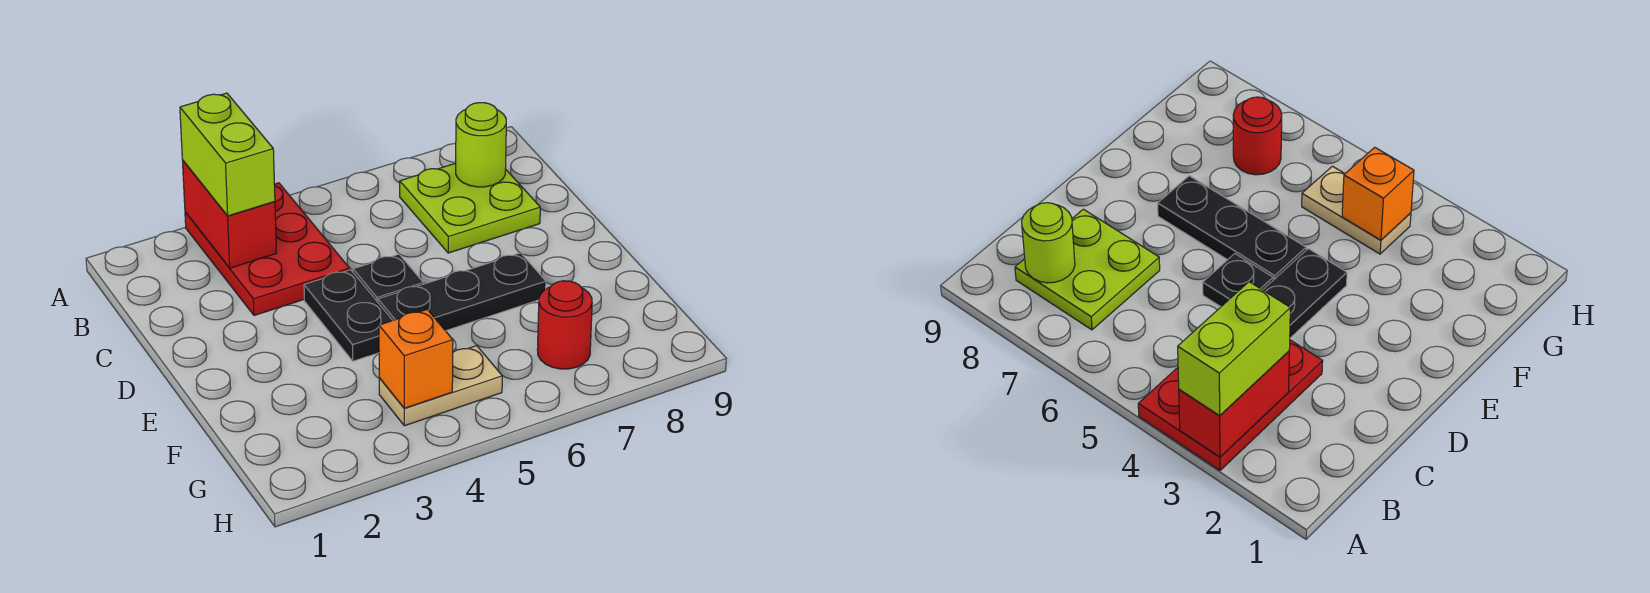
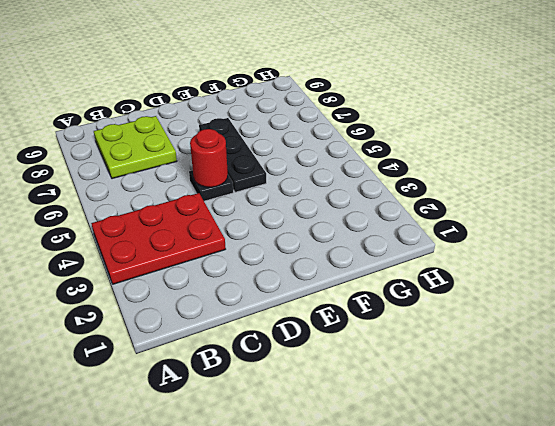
red 1x1 round brick [190,129,228,187] -> red 1x1 round brick moved to [537,281,592,369]
none -> black 1x2 plate [304,270,393,361]
none -> tan 1x2 plate [379,346,502,426]

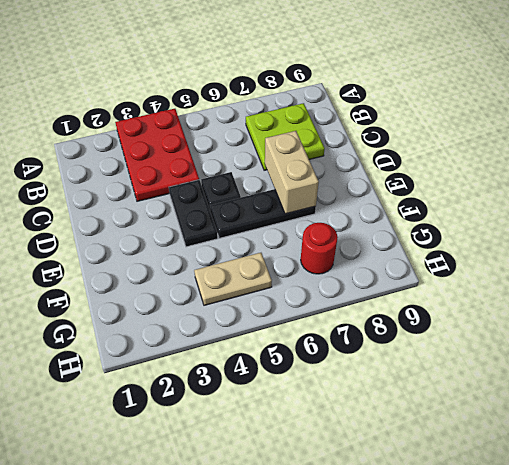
tan 1x2 brick [265,131,319,214] -> none
none -> red 1x2 brick [182,160,276,268]
none -> lime 1x1 round brick [456,103,506,187]

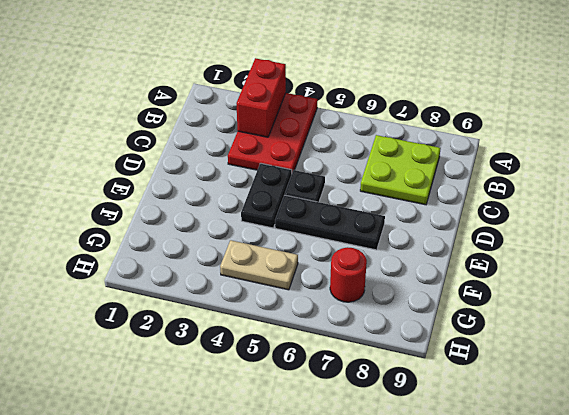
none -> lime 1x1 round brick [456,103,506,187]
none -> orange 1x1 brick [379,310,453,408]

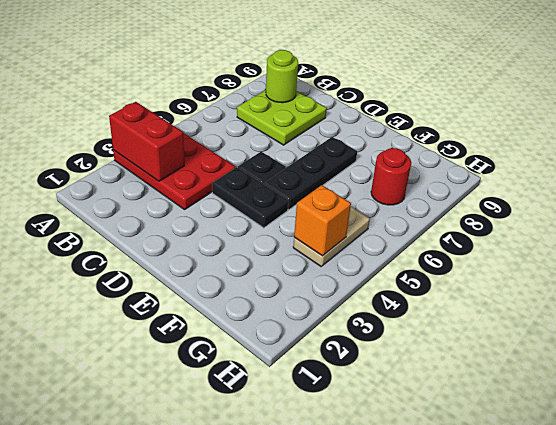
none -> lime 1x2 brick [180,93,275,216]

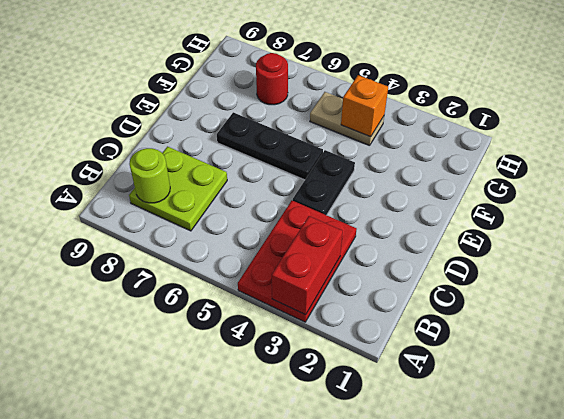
none -> black 1x1 plate [353,254,423,302]
none -> lime 1x2 brick [180,93,275,216]

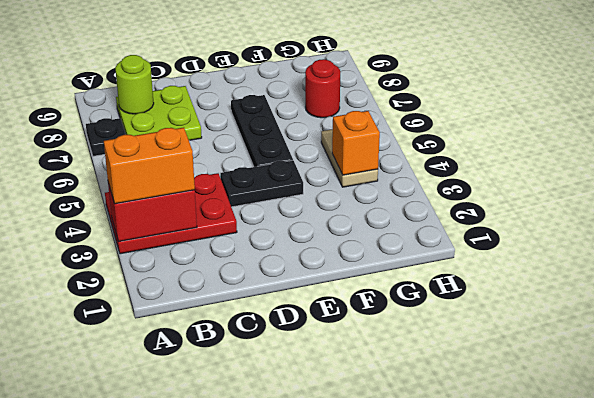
orange 1x2 brick [104,128,195,204] -> lime 1x2 brick [180,93,275,216]
black 1x1 plate [86,118,126,156] -> black 1x1 plate moved to [353,254,423,302]

